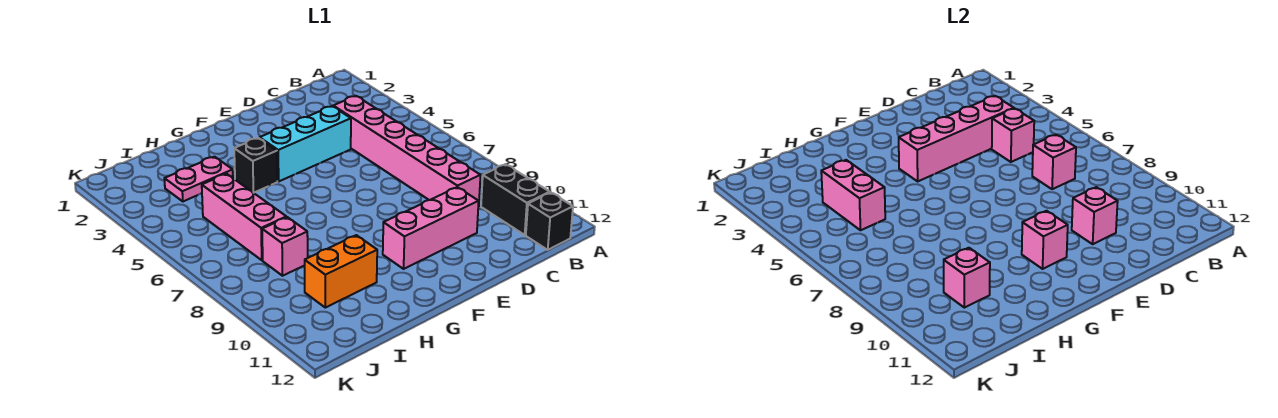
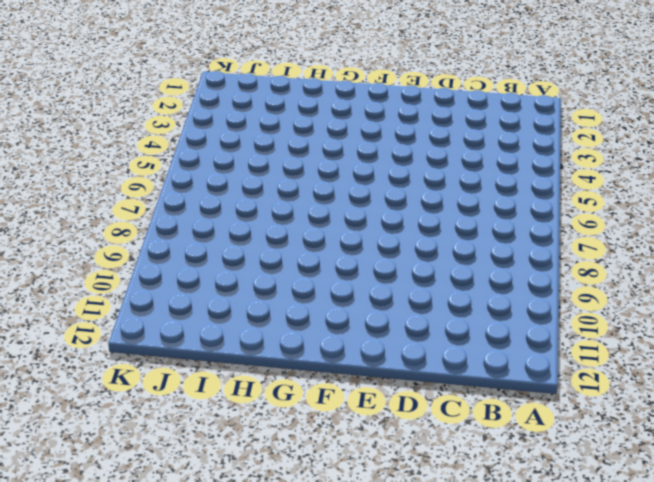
none -> black 1x2 brick [481,164,550,235]
none -> black 1x1 brick [526,193,573,250]
none -> pink 1x6 brick [333,96,481,207]

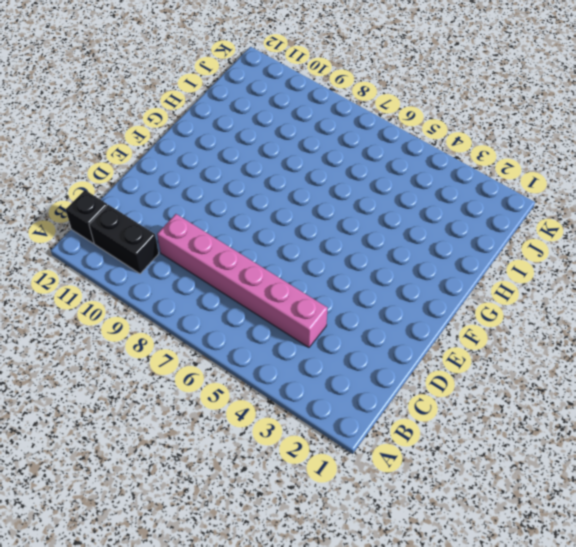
none -> cyan 1x3 brick [260,106,351,181]
none -> pink 1x3 brick [383,187,479,269]
none -> black 1x1 brick [234,138,277,193]

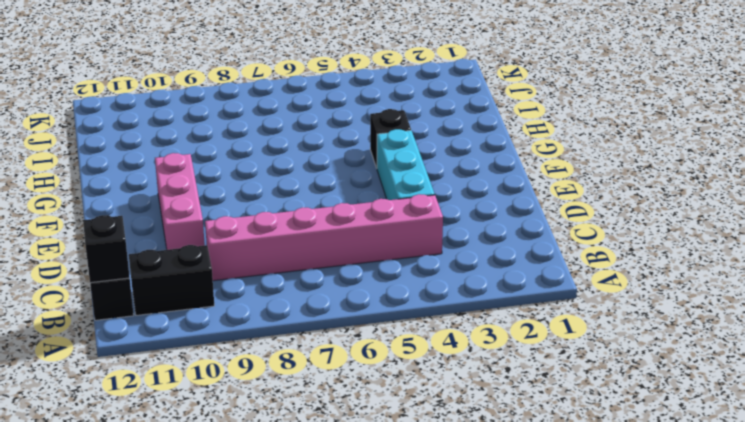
black 1x1 brick [83,215,130,283] -> none
none -> pink 1x2 plate [164,157,233,201]
none -> orange 1x2 brick [305,235,377,308]
none -> pink 1x3 brick [202,174,286,260]

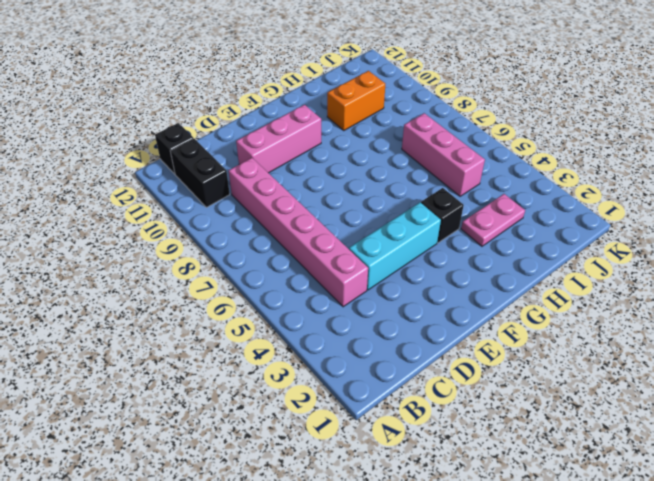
none -> pink 1x1 brick [262,217,308,276]
none -> pink 1x4 brick [899,96,1014,181]
none -> pink 1x1 brick [992,108,1034,162]

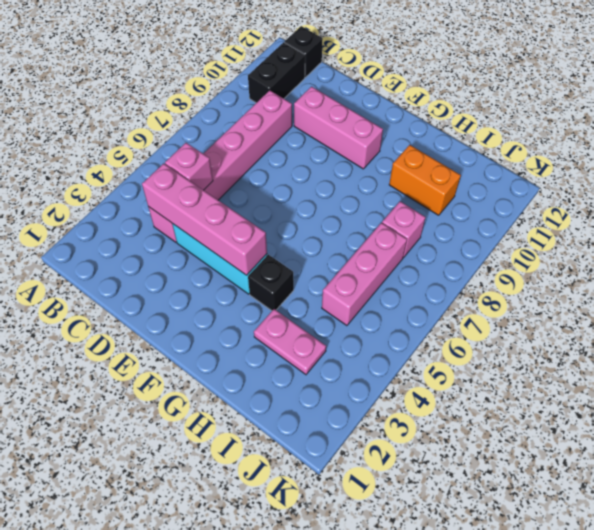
none -> pink 1x1 brick [1032,135,1076,189]
none -> pink 1x1 brick [1072,187,1118,244]
none -> pink 1x1 brick [1022,211,1068,269]

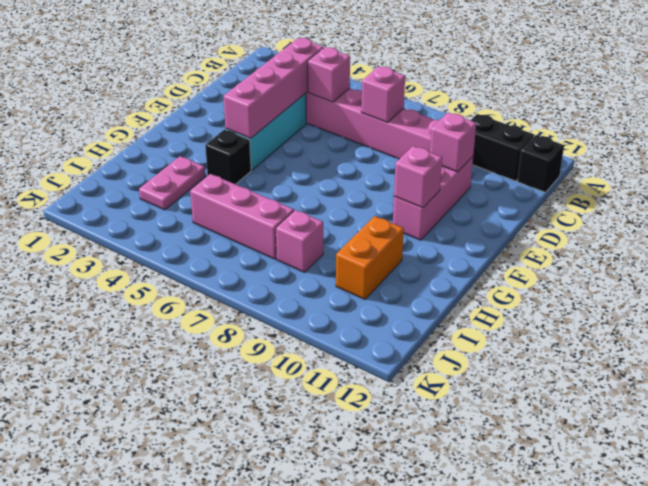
none -> pink 1x2 brick [821,160,885,230]
none -> pink 1x1 brick [944,248,990,308]

